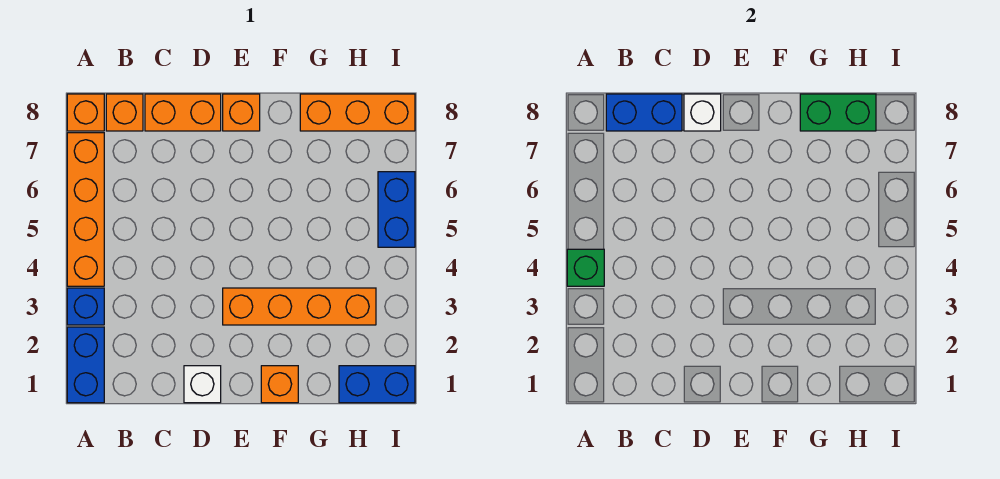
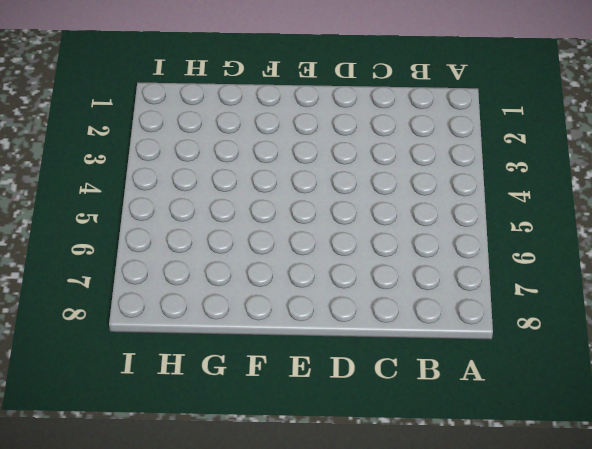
none -> blue 1x2 brick [67,327,104,403]
none -> blue 1x1 brick [67,288,104,325]
none -> orange 1x4 brick [67,133,104,286]

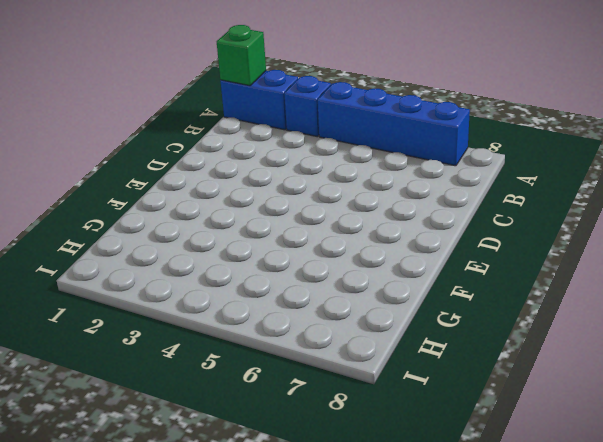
green 1x1 brick [217,25,266,86] -> green 1x1 brick moved to [567,249,604,286]
blue 1x4 brick [318,82,470,166] -> orange 1x4 brick [67,133,104,286]
none -> orange 1x1 brick [67,94,104,131]
none -> orange 1x1 brick [106,94,143,131]
none -> orange 1x2 brick [145,94,221,131]

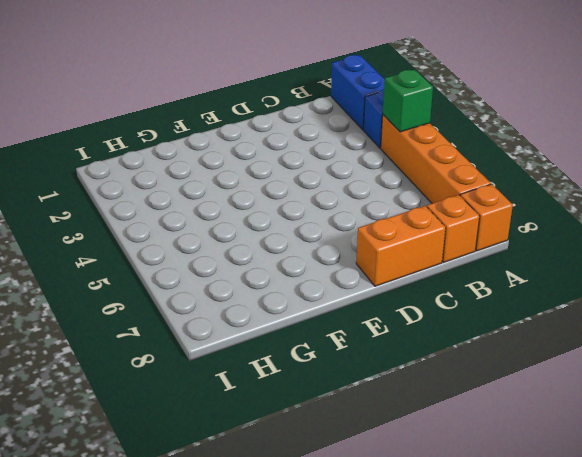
none -> white 1x1 brick [184,366,221,403]
none -> orange 1x4 brick [223,288,376,325]
none -> orange 1x1 brick [223,94,260,131]

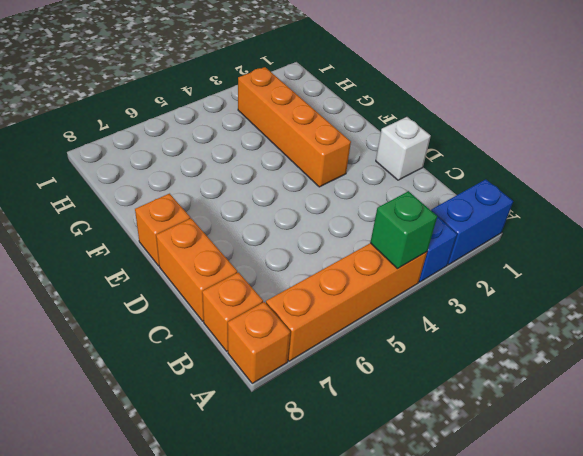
none -> orange 1x1 brick [261,366,298,403]
none -> orange 1x3 brick [300,94,415,131]
none -> blue 1x2 brick [339,366,415,403]

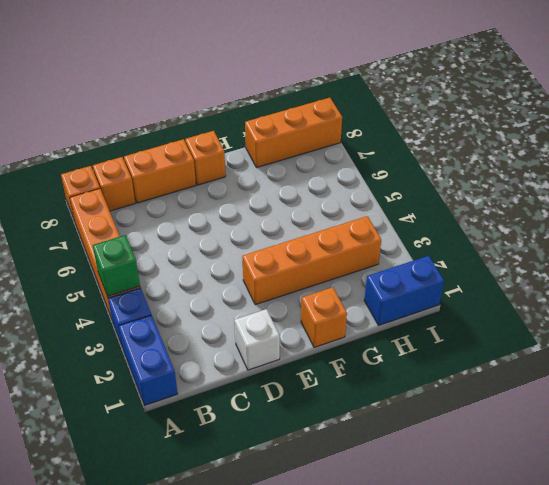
none -> blue 1x2 brick [378,172,415,247]
none -> blue 1x2 brick [606,94,682,131]
none -> white 1x1 brick [684,94,721,131]

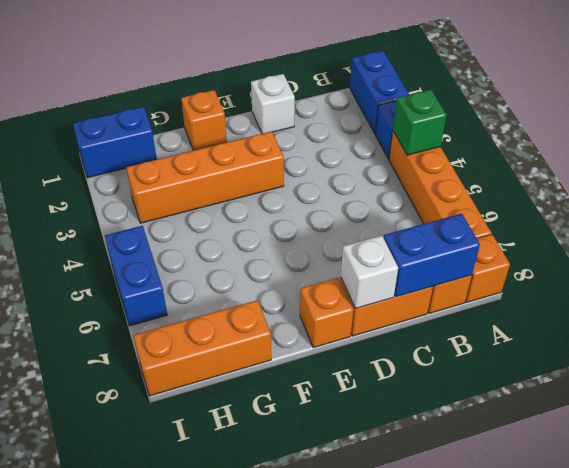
none -> green 1x2 brick [800,94,876,131]

